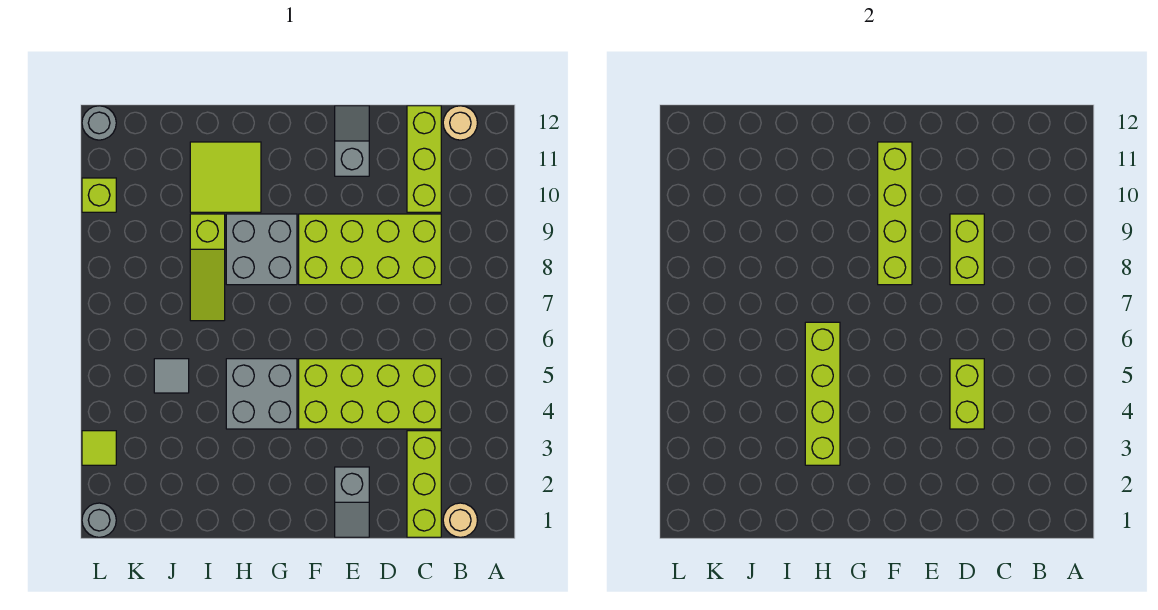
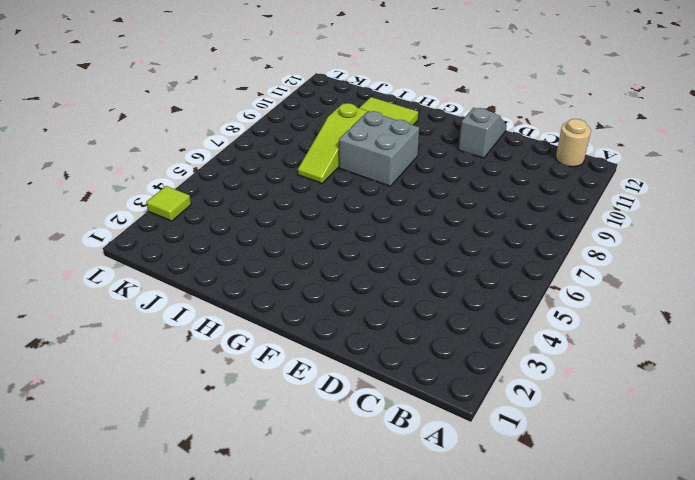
none -> tan 1x1 round brick [443,503,478,537]
none -> lime 1x3 brick [407,431,441,537]
none -> lime 2x4 brick [299,359,441,429]

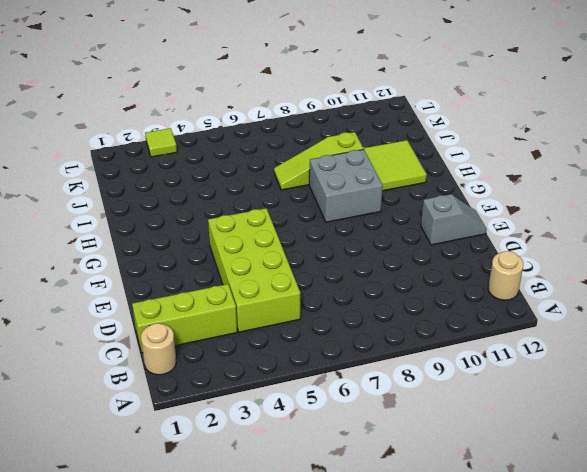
none -> lime 2x4 brick [299,214,441,285]
none -> lime 1x3 brick [407,106,441,212]
none -> grey 1x2 slope [335,467,369,537]

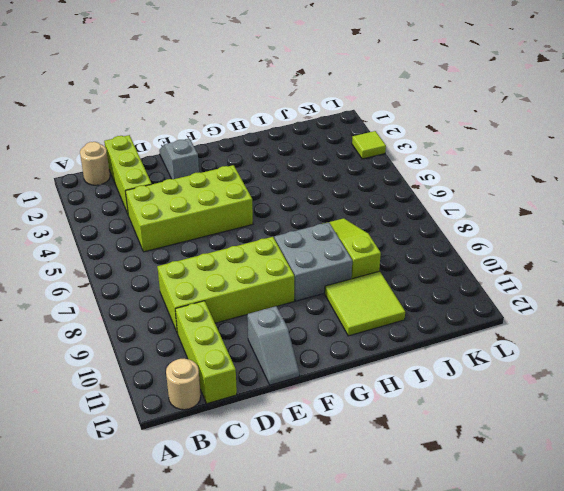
none -> grey 2x2 brick [226,359,297,429]
none -> grey 1x1 tile [154,359,189,393]
none -> grey 1x1 round brick [82,503,116,537]

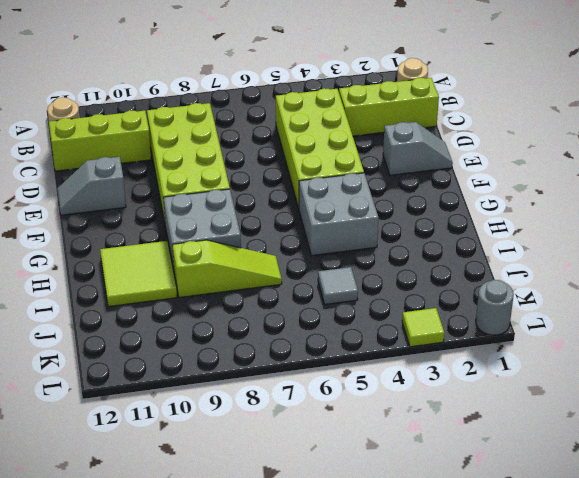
none -> lime 1x1 brick [82,178,116,212]
none -> grey 1x1 round brick [82,106,116,140]
none -> lime 1x2 brick [950,359,984,429]

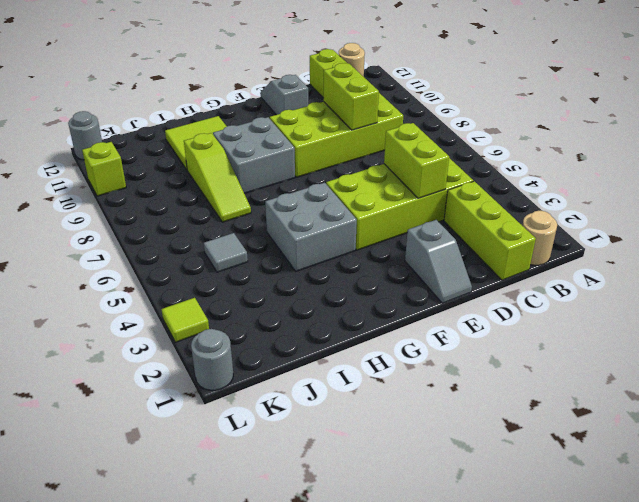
none -> lime 1x4 brick [878,142,912,285]
none -> lime 1x4 brick [805,322,840,465]

